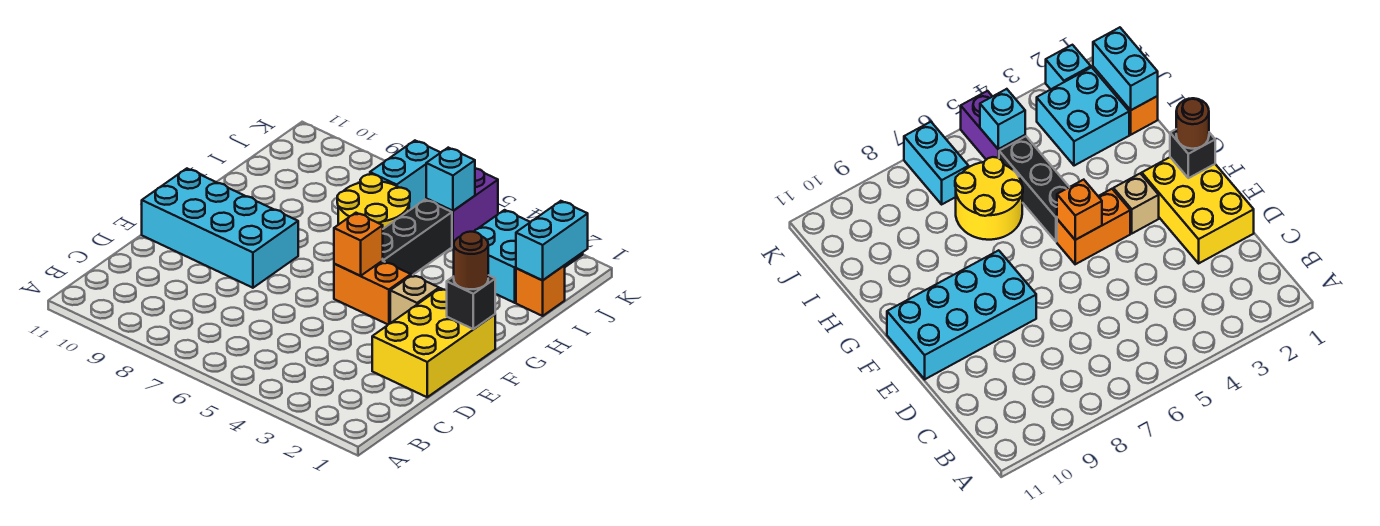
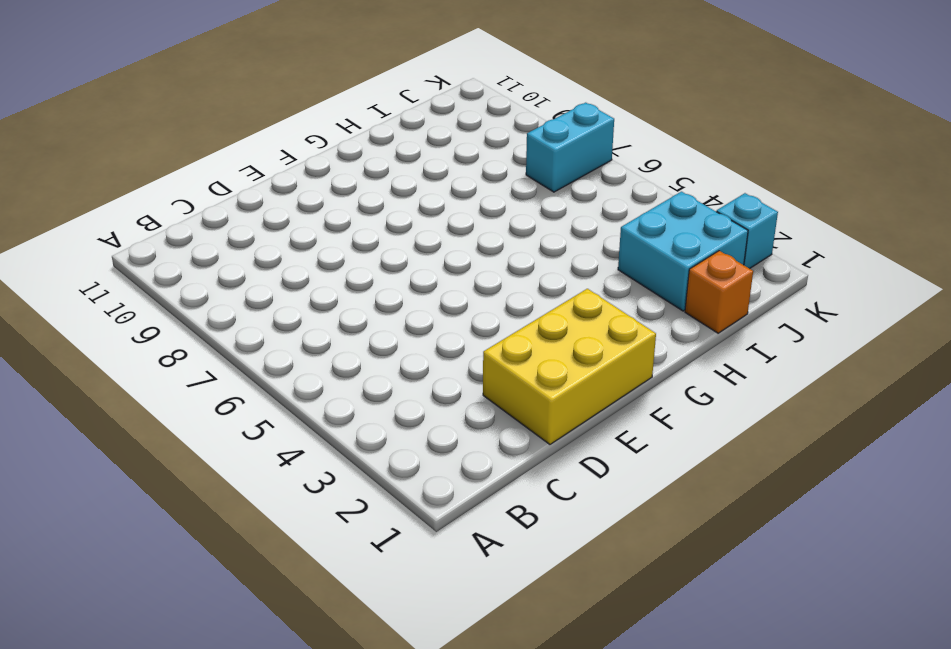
none -> cyan 2x4 brick [142,169,298,288]
none -> tan 1x1 brick [390,275,439,323]
none -> orange 1x2 brick [334,261,411,324]

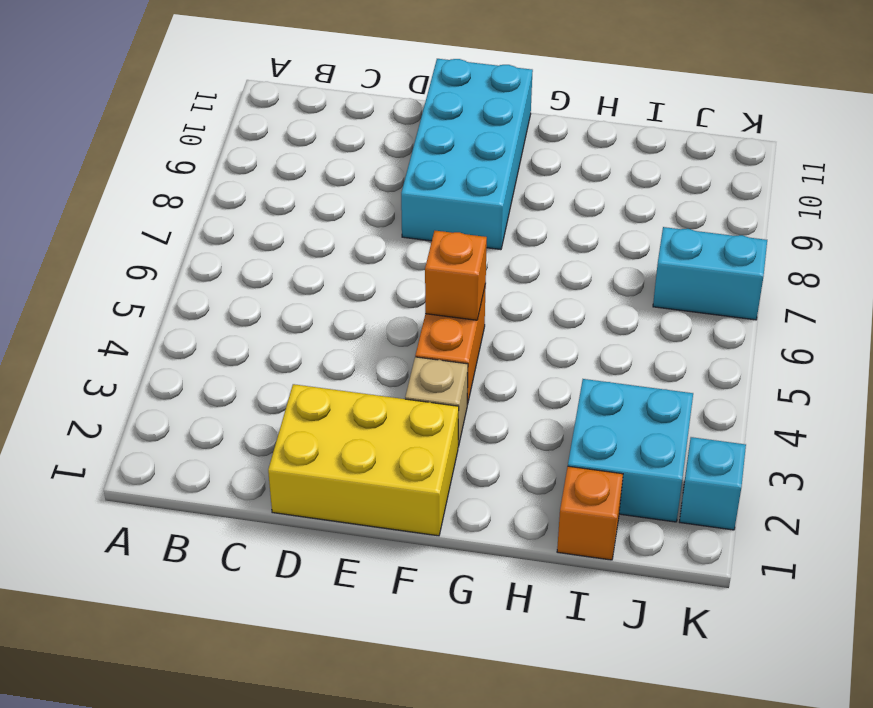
none -> black 1x3 brick [383,200,452,275]
none -> yellow 2x2 round brick [337,174,410,229]
none -> purple 1x2 brick [426,168,498,246]

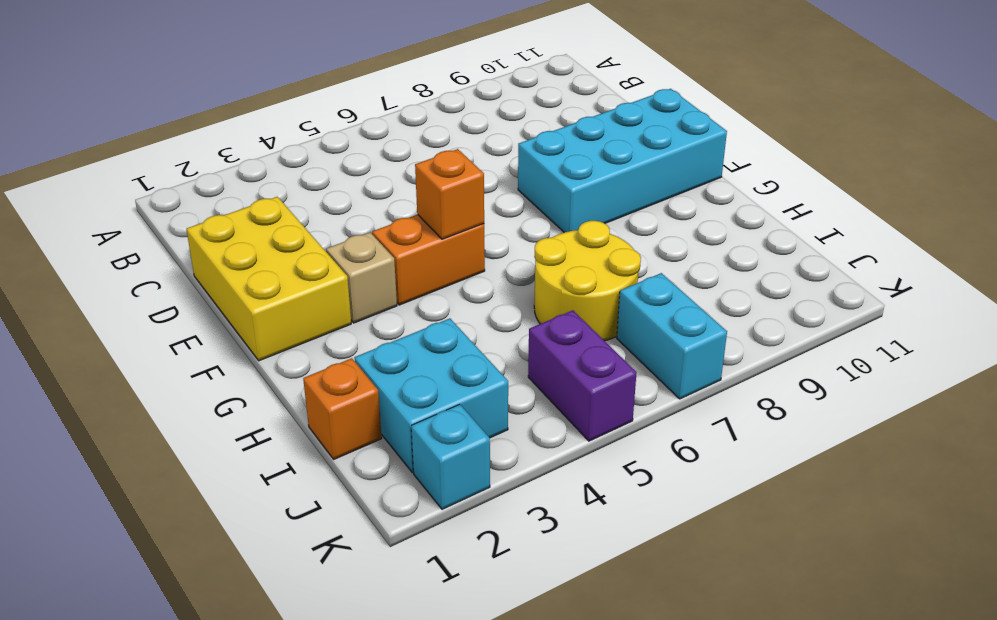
none -> black 1x3 brick [383,200,452,275]
none -> black 1x1 brick [447,275,495,329]
none -> cyan 1x2 brick [516,201,588,280]

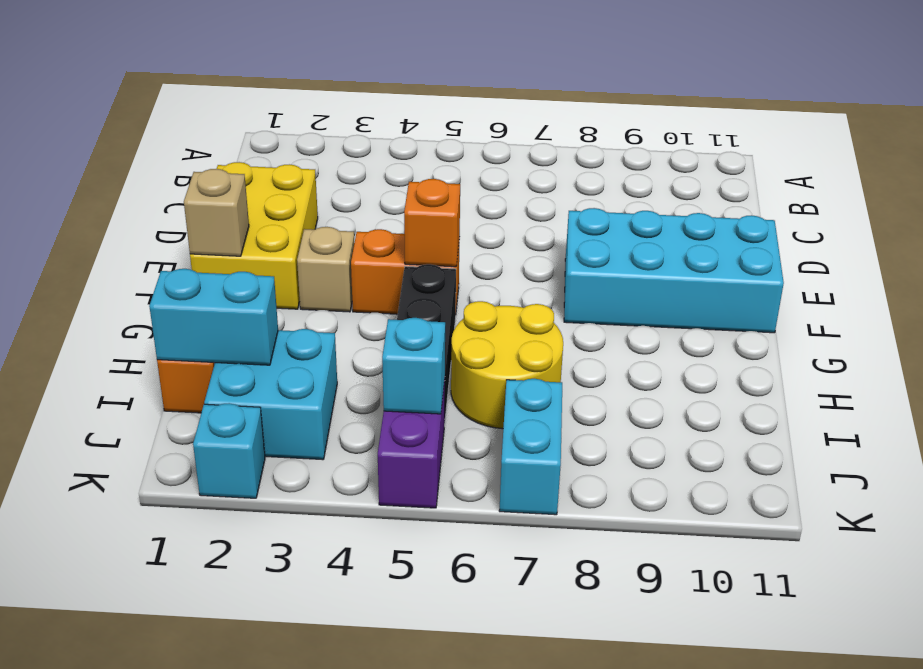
tan 1x1 brick [184,169,249,256] -> black 1x1 brick [447,275,495,329]
cyan 1x2 brick [149,269,278,365] -> cyan 1x2 brick turned to [516,201,588,280]
none -> brown 1x1 round brick [454,232,488,289]

